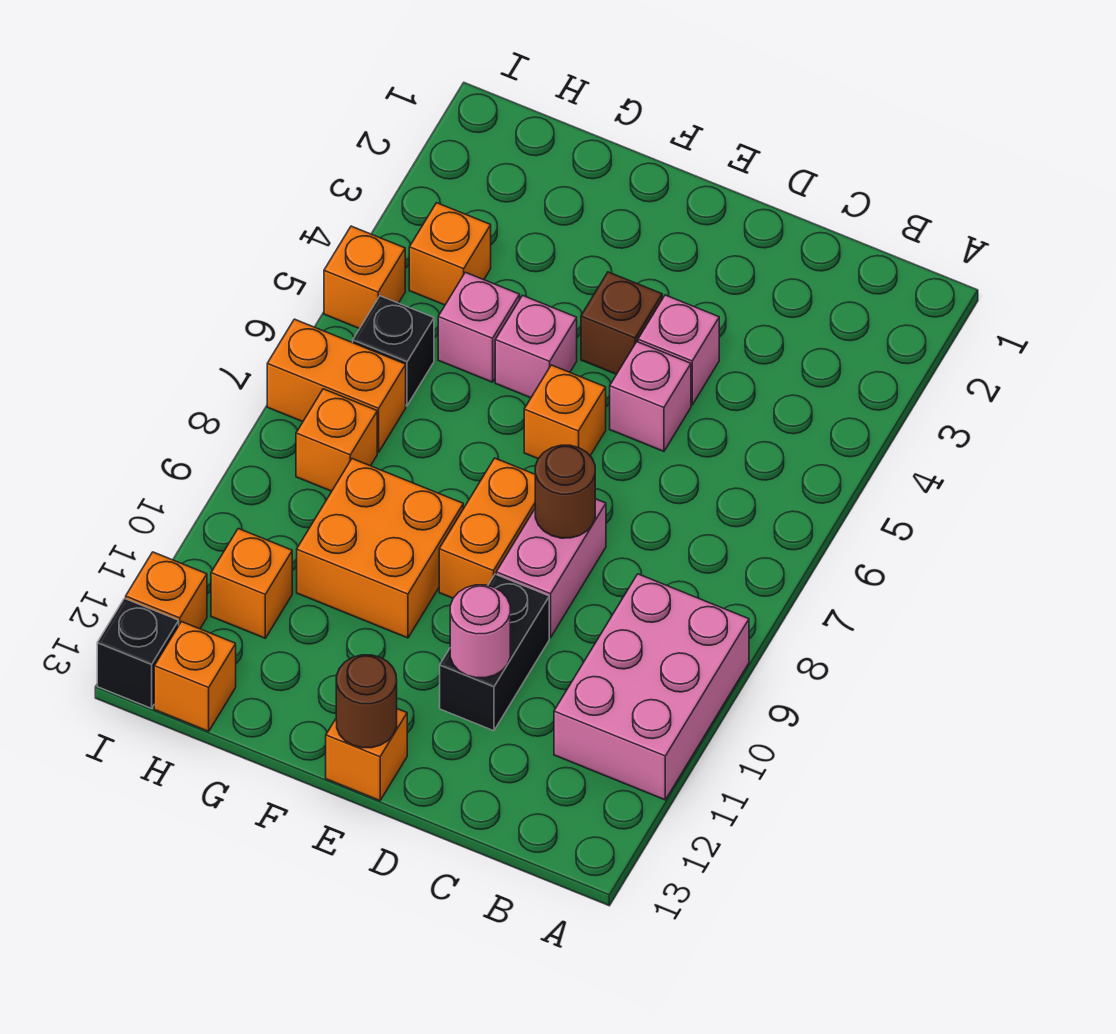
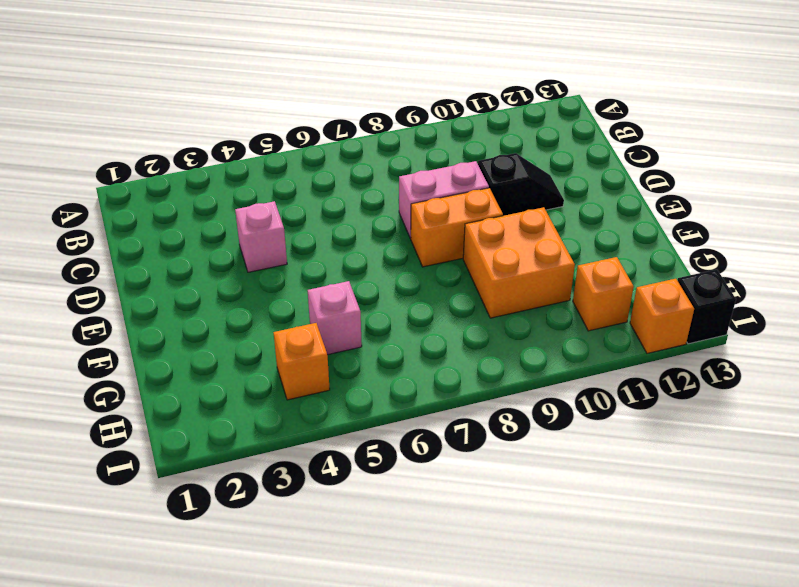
black 1x2 slope [478,153,564,216] -> black 1x2 brick [440,574,549,731]
none -> pink 2x3 brick [554,574,749,800]
none -> pink 1x1 brick [610,342,691,451]
none -> brown 1x1 brick [581,272,662,374]

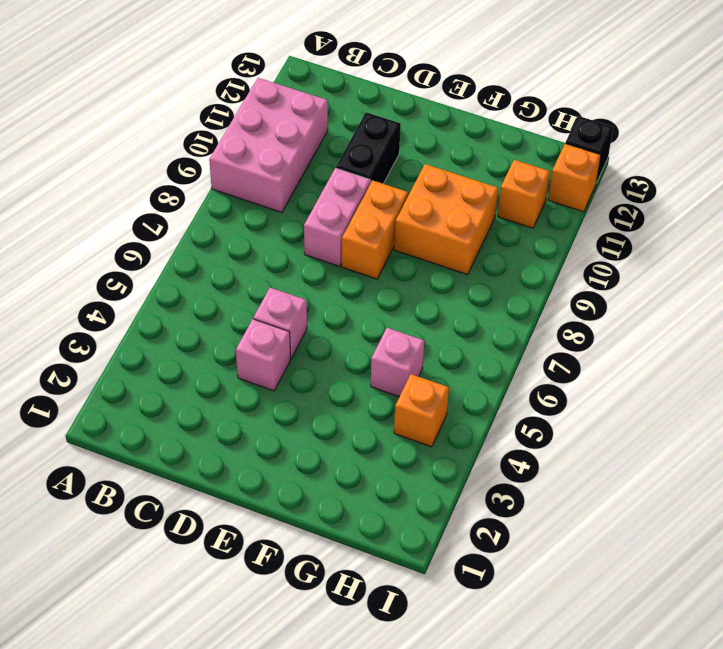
none -> brown 1x1 brick [581,272,662,374]
none -> orange 1x1 brick [524,365,606,459]
none -> orange 1x1 brick [326,709,407,801]

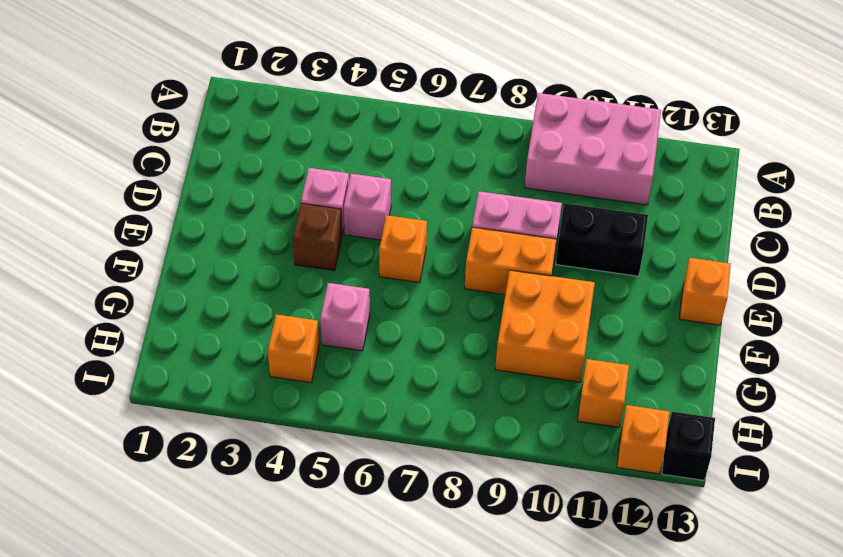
none -> pink 1x1 brick [495,295,577,398]
none -> black 1x1 brick [353,296,434,406]
none -> orange 1x2 brick [267,319,406,452]

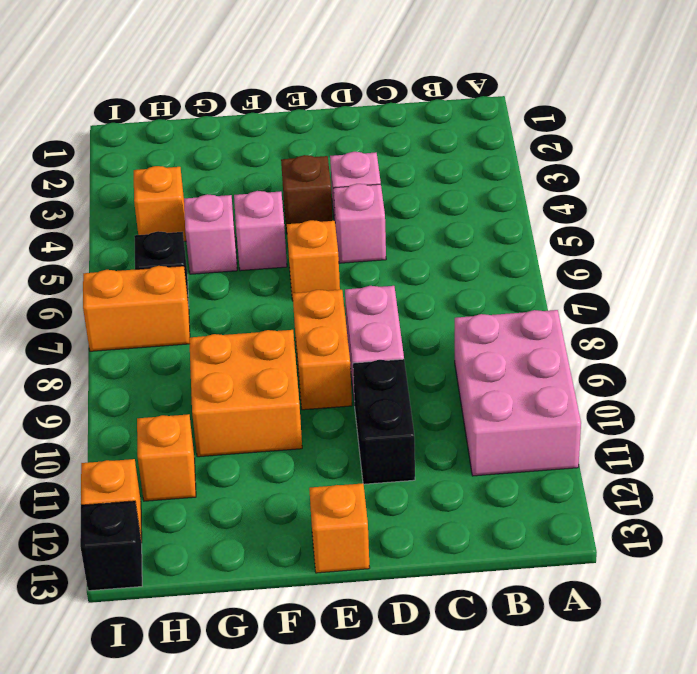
none -> orange 1x1 brick [296,389,377,491]
none -> orange 1x1 brick [154,622,236,731]
none -> orange 1x1 brick [324,226,405,329]

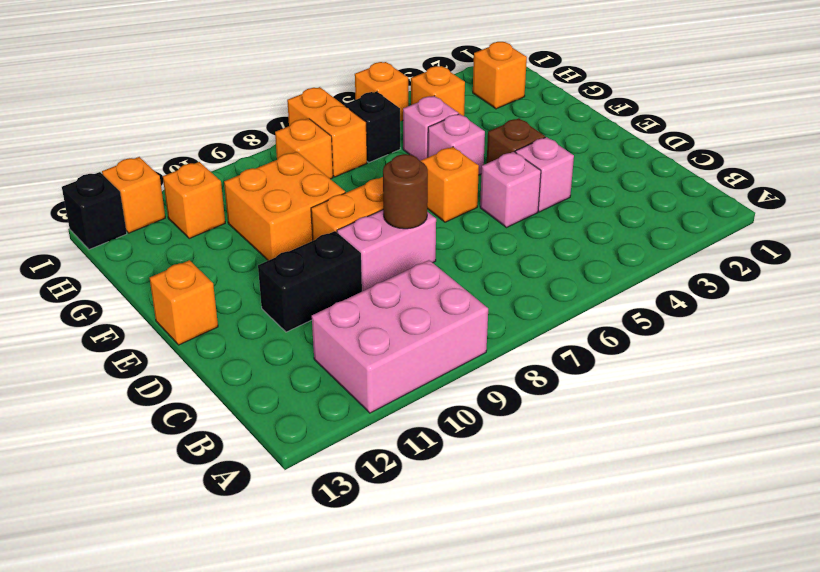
orange 1x1 brick [473,42,527,109] -> orange 1x1 brick moved to [154,622,236,731]
none -> pink 1x1 round brick [450,585,510,678]
none -> brown 1x1 round brick [336,655,397,748]

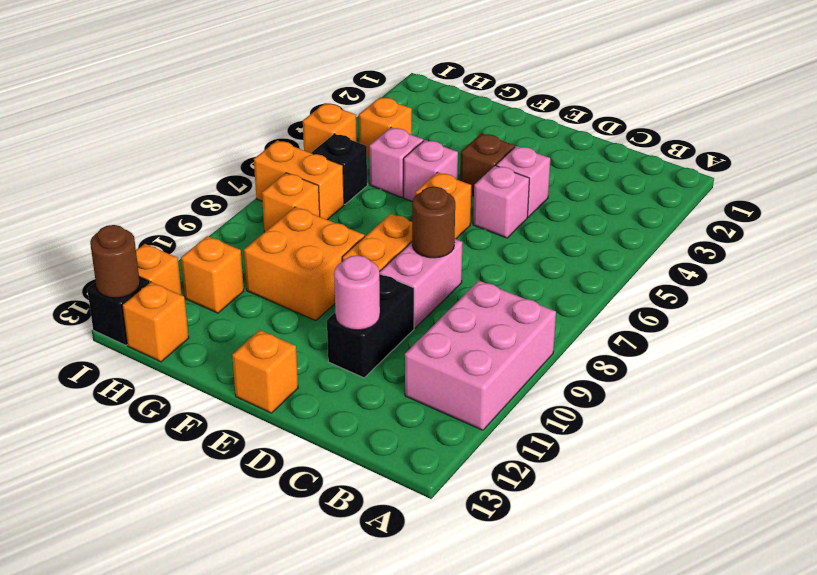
brown 1x1 round brick [90,225,140,298] -> brown 1x1 round brick moved to [336,655,397,748]

